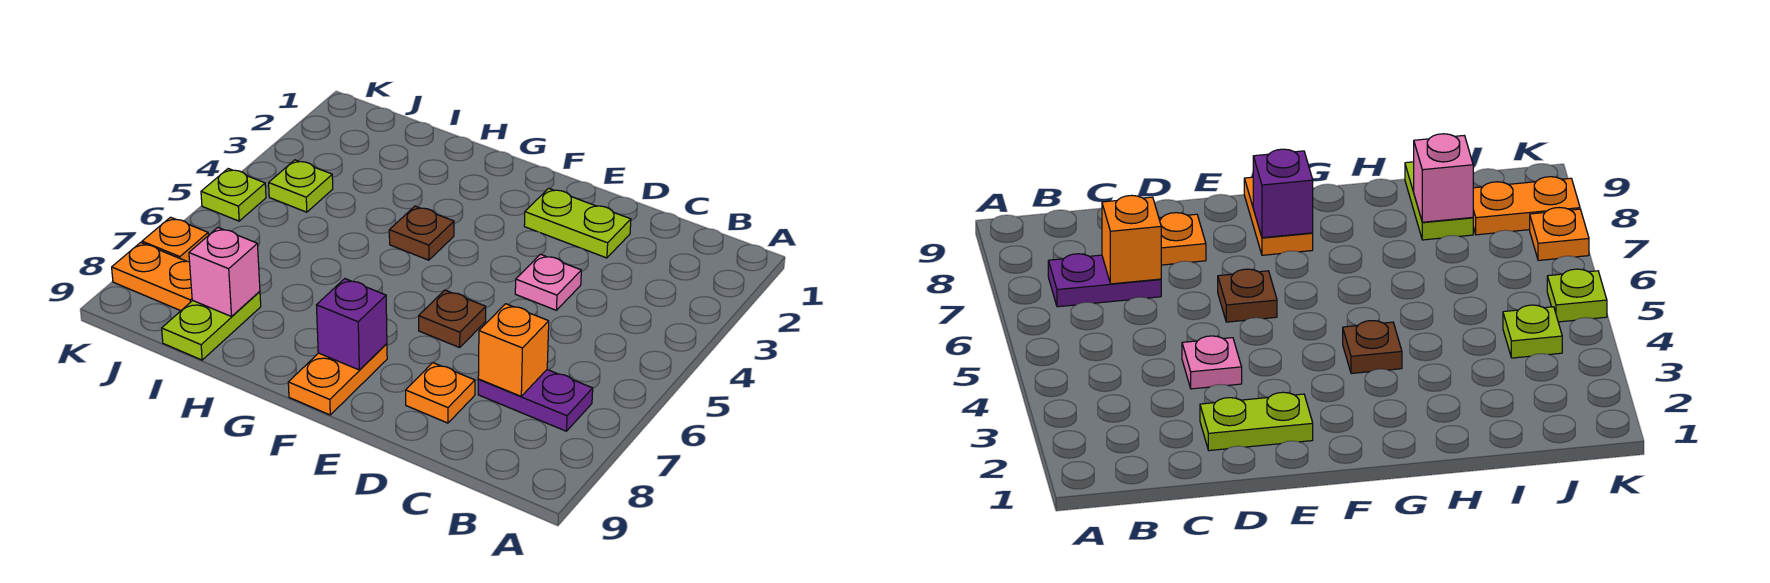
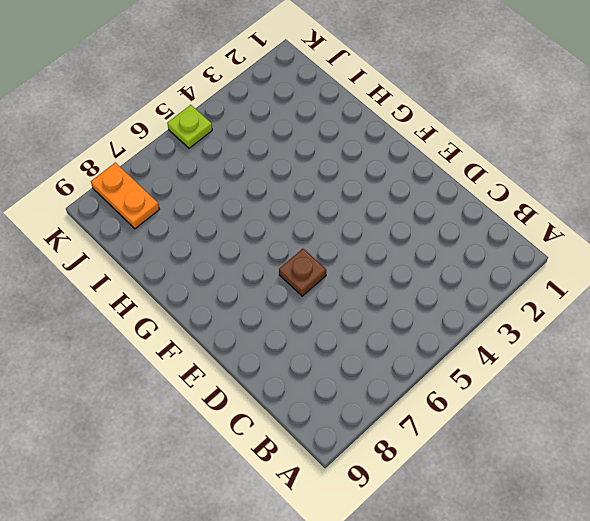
none -> purple 1x2 plate [478,370,593,431]
none -> lime 1x2 plate [524,188,631,258]
none -> pink 1x1 plate [515,254,581,310]

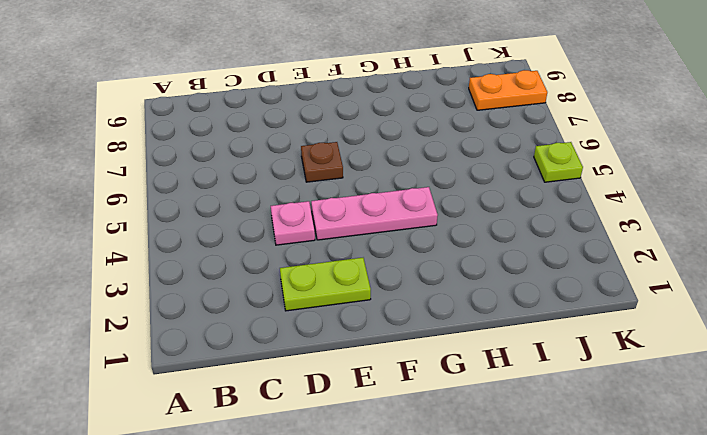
pink 1x3 plate [311,187,438,240] -> brown 1x1 plate [389,206,454,260]
none -> purple 1x2 plate [478,370,593,431]
none -> orange 1x1 plate [406,363,475,423]
none -> orange 1x2 plate [288,344,387,415]

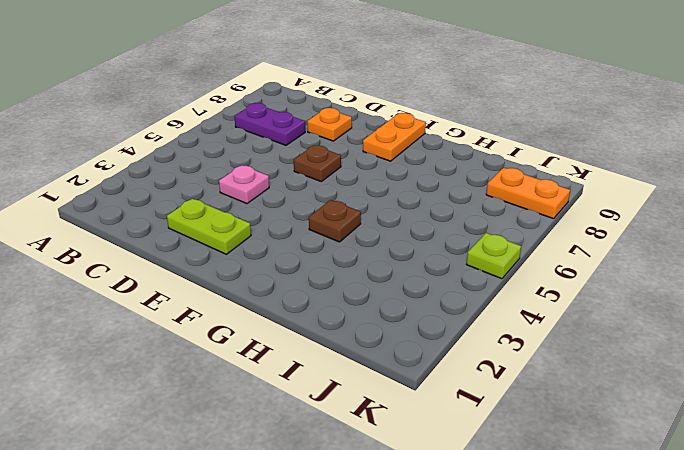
none -> lime 1x2 plate [162,291,261,360]
none -> lime 1x1 plate [269,160,333,212]
none -> orange 1x1 plate [142,217,208,262]

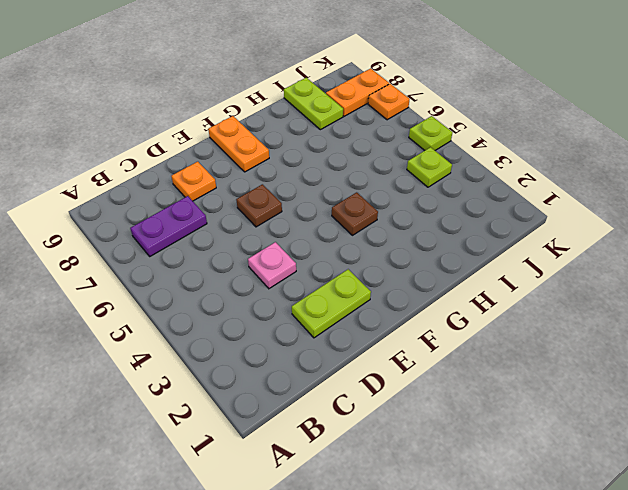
none -> orange 1x1 brick [478,304,549,396]
none -> purple 1x1 brick [317,279,387,370]
none -> pink 1x1 brick [189,228,260,317]

